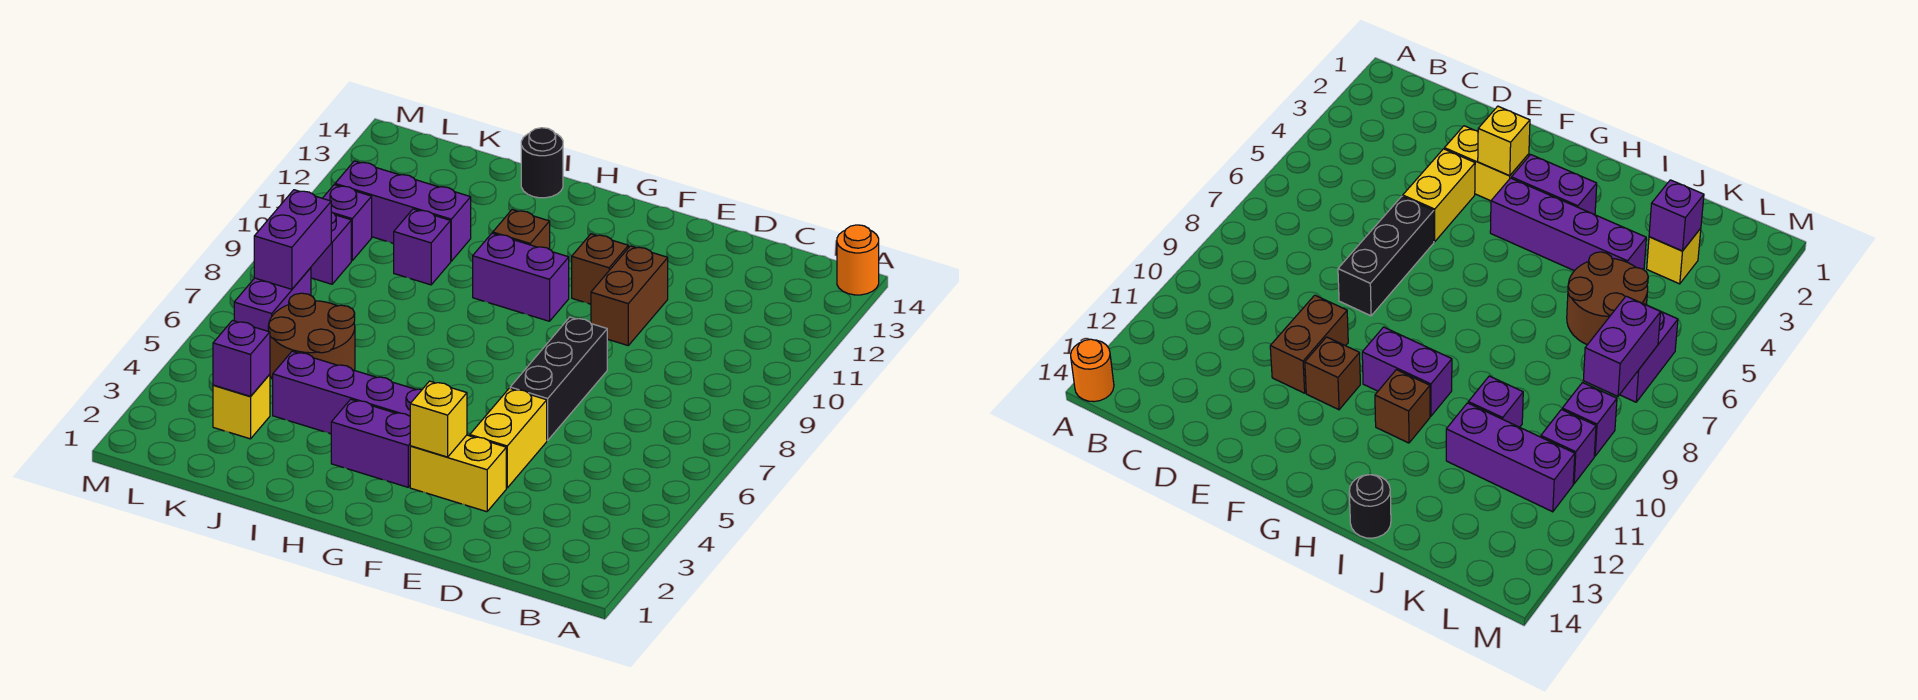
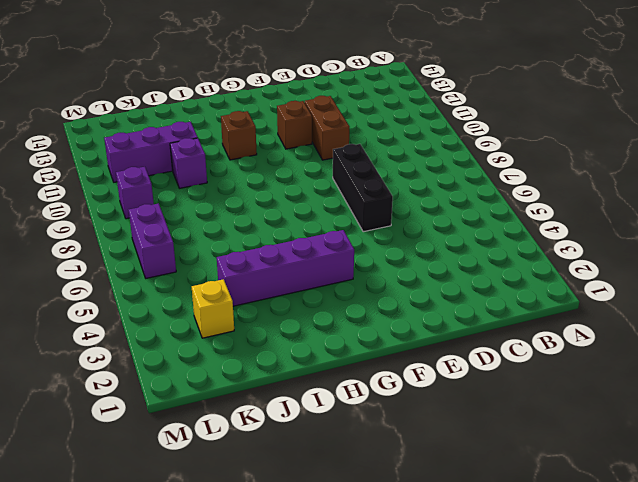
none -> orange 1x1 round brick [837,225,879,295]
none -> yellow 1x2 brick [410,435,506,512]
none -> yellow 1x2 brick [470,388,547,488]

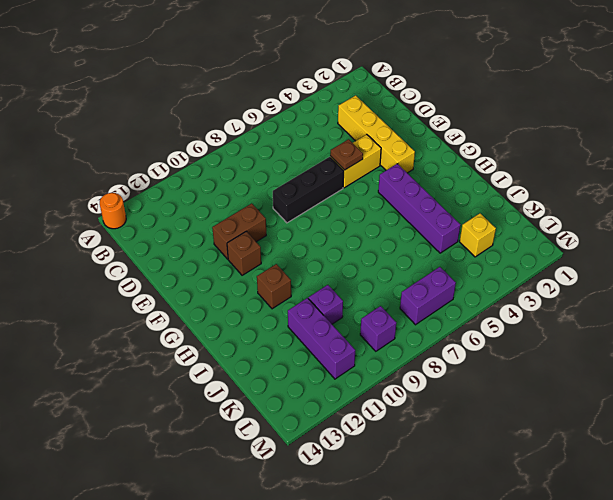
yellow 1x4 brick [338,95,415,173] -> yellow 1x2 brick [410,435,506,512]
brown 1x1 plate [330,139,363,170] -> none
none -> purple 1x2 brick [331,399,410,487]
none -> purple 1x2 brick [473,233,569,321]
none -> black 1x1 round brick [521,128,563,198]

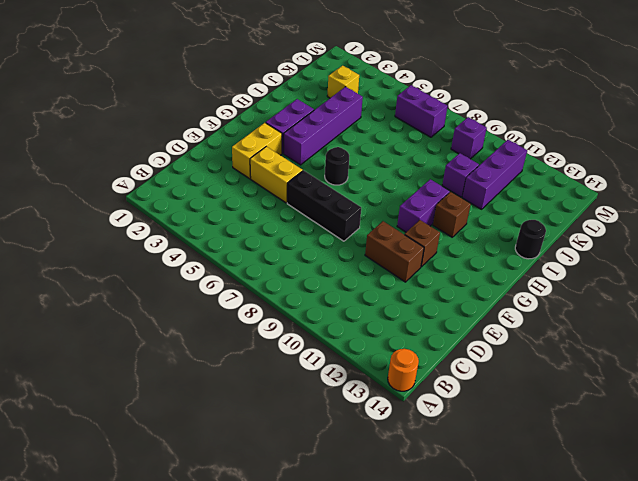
black 1x1 round brick [325,147,349,185] -> none
none -> brown 2x2 round brick [268,293,355,379]
none -> purple 1x1 brick [323,185,372,260]
none -> yellow 1x1 brick [410,381,467,457]

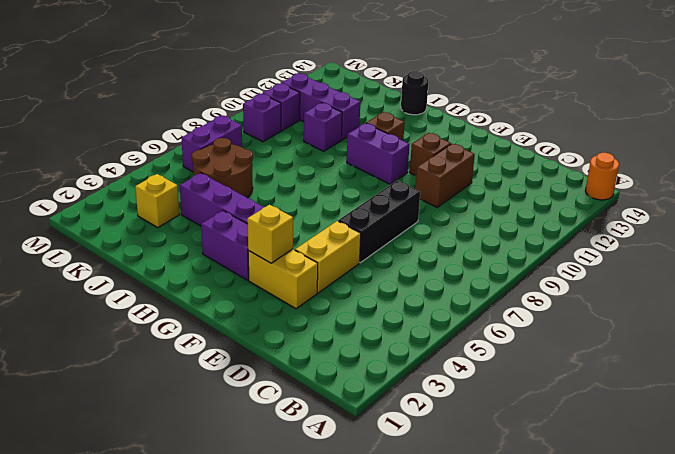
none -> purple 1x1 brick [213,321,270,396]
none -> purple 1x2 brick [254,190,331,289]

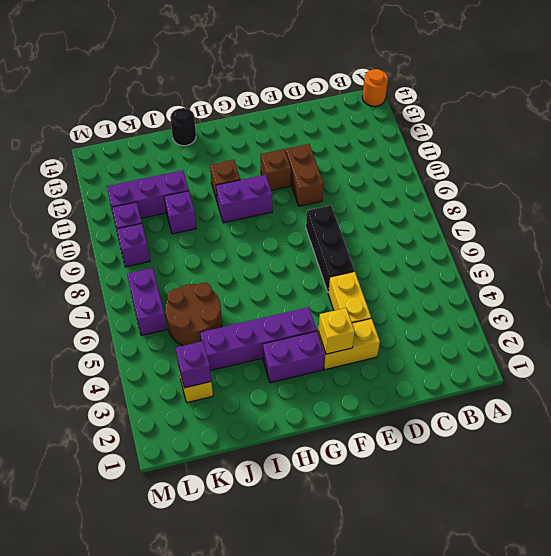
none -> purple 1x2 brick [254,190,331,289]

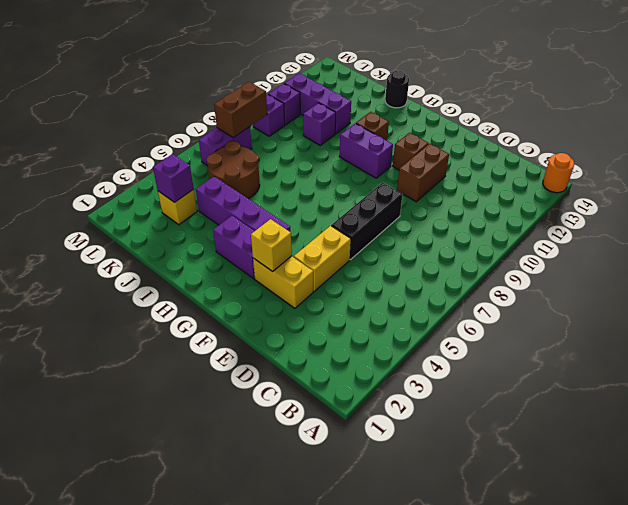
brown 1x2 brick [214,82,267,138] -> purple 1x2 brick [254,190,331,289]

